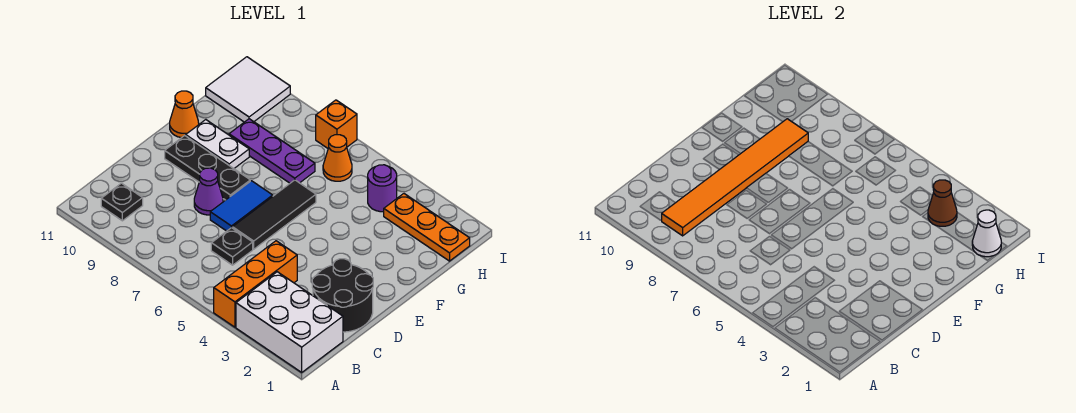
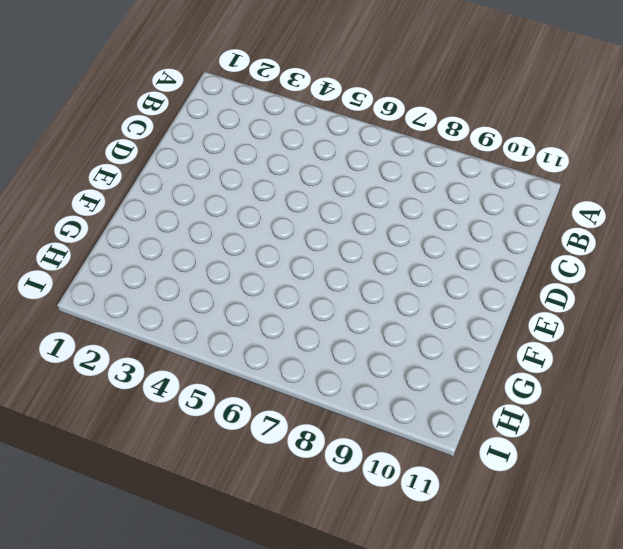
none -> white 2x3 brick [236,272,343,372]
none -> orange 1x3 brick [214,241,297,327]
none -> black 1x1 plate [101,183,143,221]

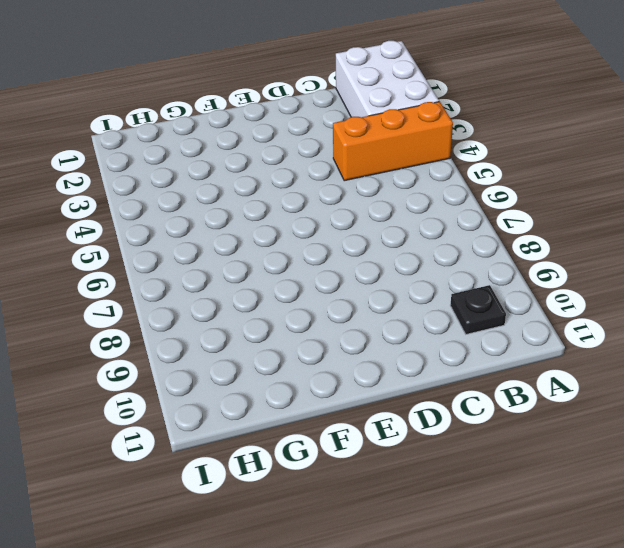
none -> black 2x2 round brick [312,259,373,332]
none -> black 1x1 plate [211,228,253,265]
none -> black 1x3 tile [233,180,316,249]

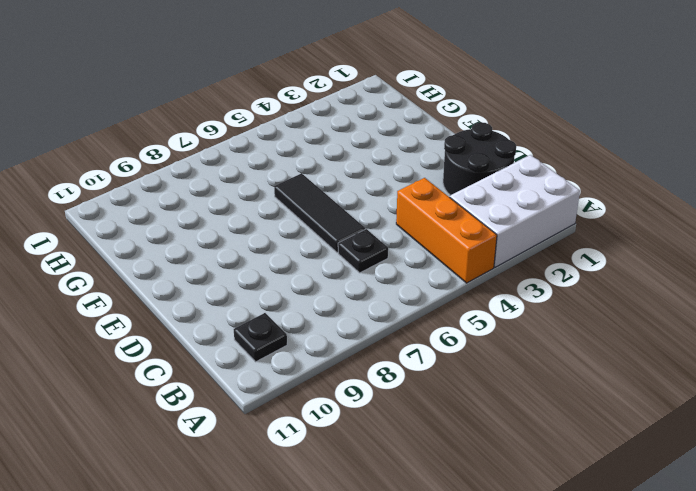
none -> blue 1x2 tile [210,181,273,231]
none -> purple 1x1 cone [194,168,223,215]
none -> black 1x3 plate [165,135,250,200]

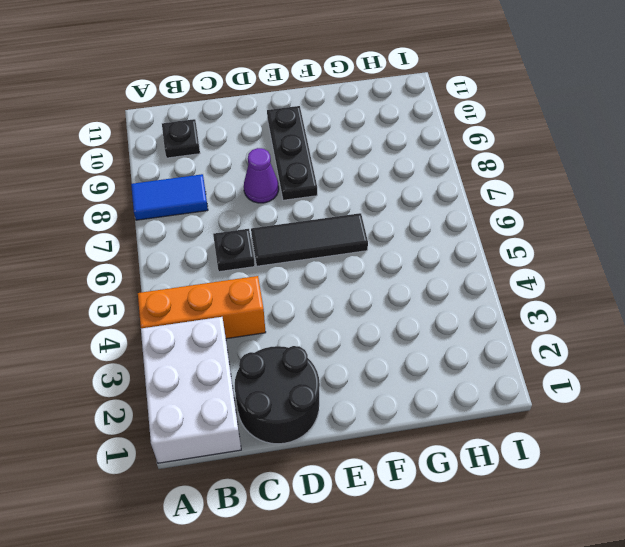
blue 1x2 tile [131,174,208,220] -> blue 1x2 tile moved to [210,181,273,231]
none -> white 1x2 plate [186,120,249,168]
none -> orange 1x1 cone [170,91,199,138]
none -> purple 1x3 plate [229,119,315,183]

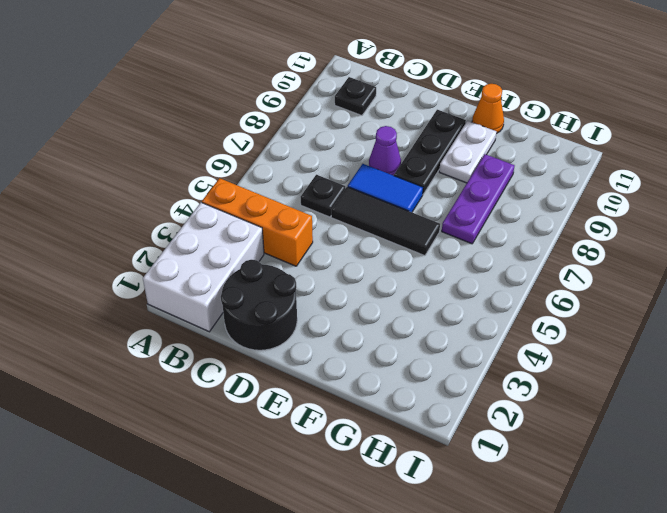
none -> orange 1x3 plate [384,194,470,261]
none -> purple 1x1 round brick [368,165,397,212]
none -> orange 1x1 cone [323,135,352,181]

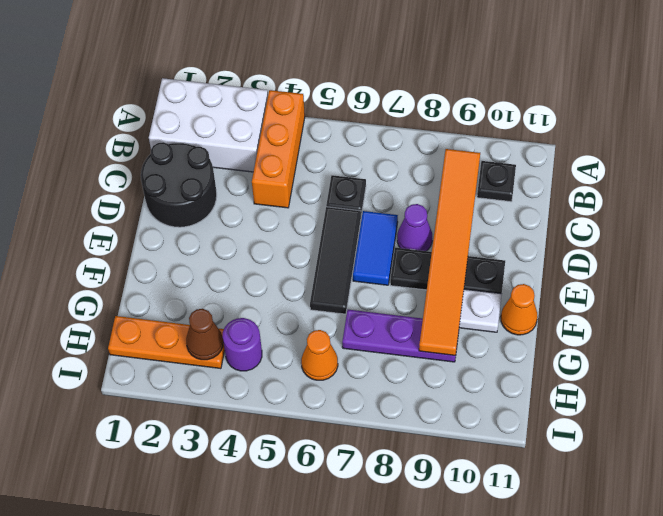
none -> white 2x2 tile [206,57,290,122]
none -> orange 1x1 brick [316,100,357,148]
none -> white 1x1 cone [972,210,1001,257]

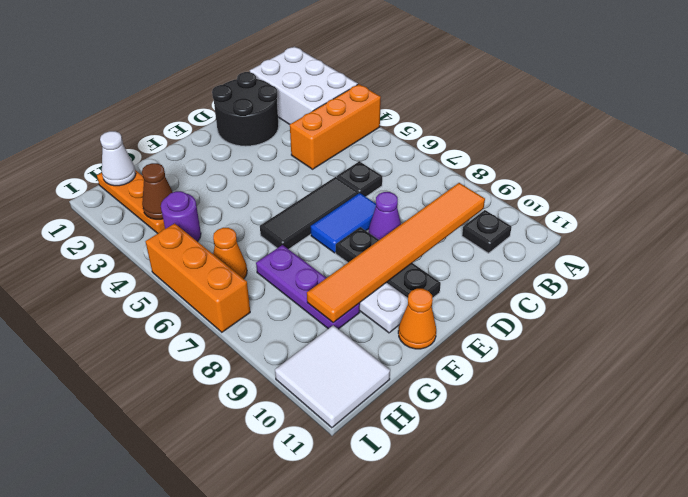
orange 1x3 brick [146,223,250,332] -> orange 1x1 brick [316,100,357,148]

